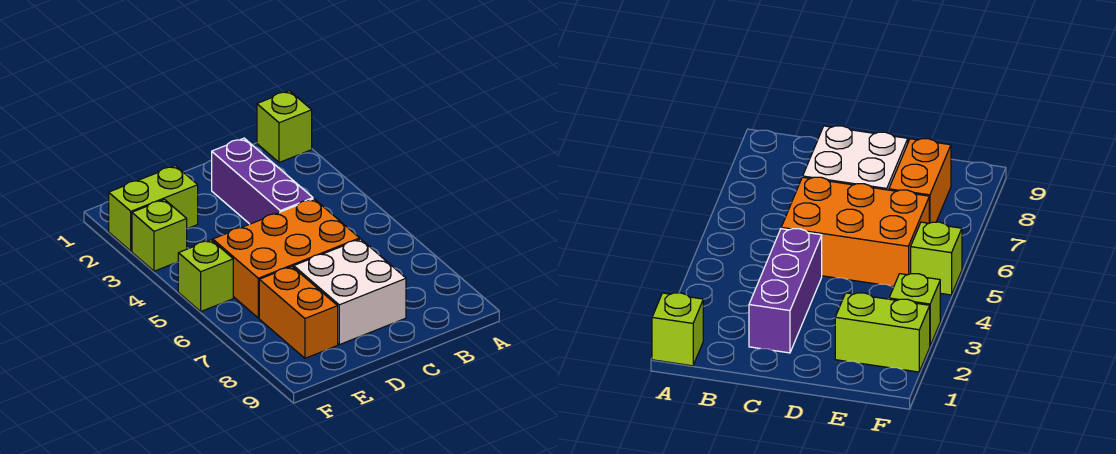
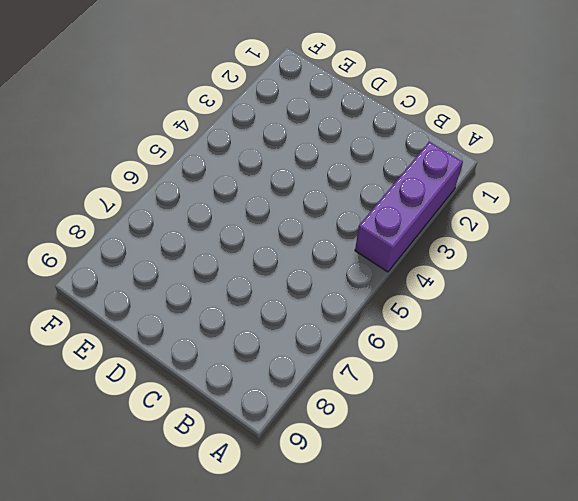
purple 1x3 brick [355,142,463,272] -> purple 1x3 brick moved to [212,138,313,224]
none -> lime 1x1 brick [257,91,312,163]
none -> orange 2x3 brick [213,199,360,318]

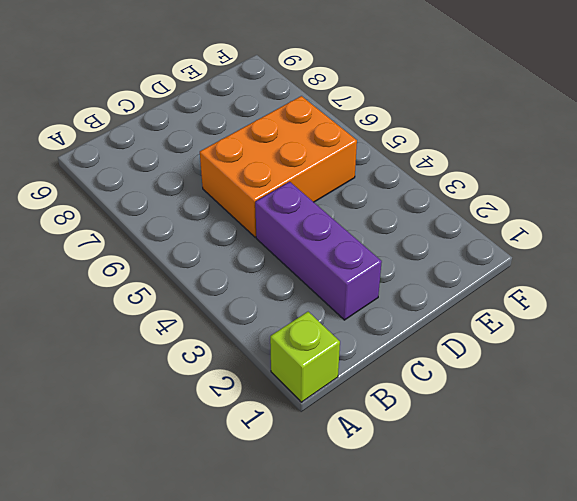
none -> white 2x2 brick [294,239,406,345]
none -> lime 1x2 brick [109,166,198,251]

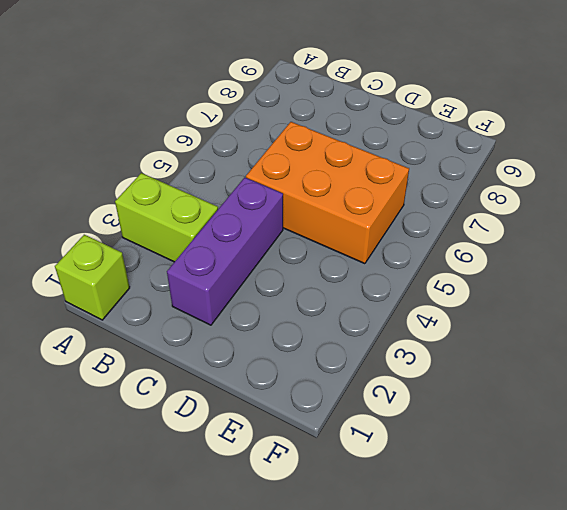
lime 1x2 brick [115,173,218,262] -> lime 1x2 brick moved to [109,166,198,251]
none -> white 2x2 brick [294,239,406,345]
none -> orange 1x2 brick [259,267,338,358]

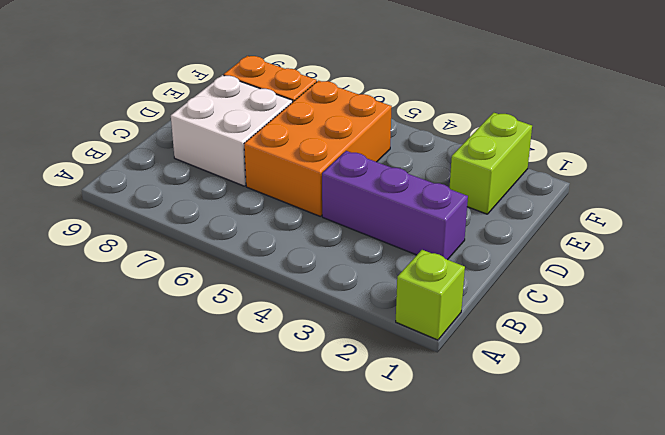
none -> lime 1x1 brick [132,199,187,271]
none -> lime 1x1 brick [178,240,233,311]

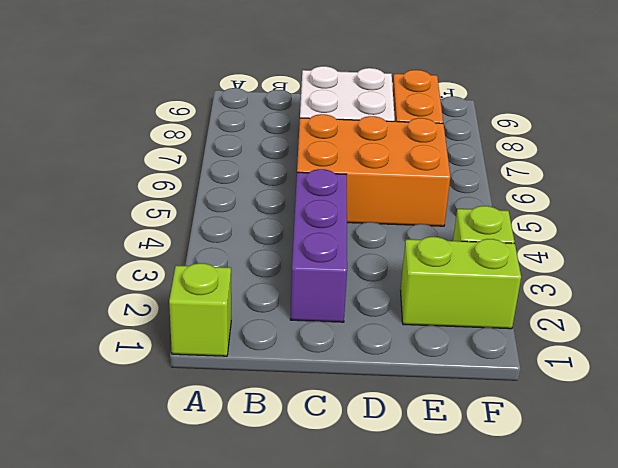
none -> lime 1x1 brick [178,240,233,311]

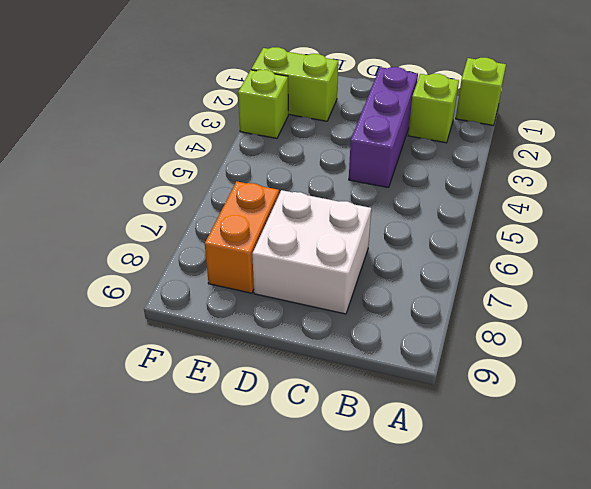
lime 1x1 brick [408,74,459,143] -> lime 1x1 brick moved to [178,240,233,311]
none -> orange 2x3 brick [213,199,360,318]

